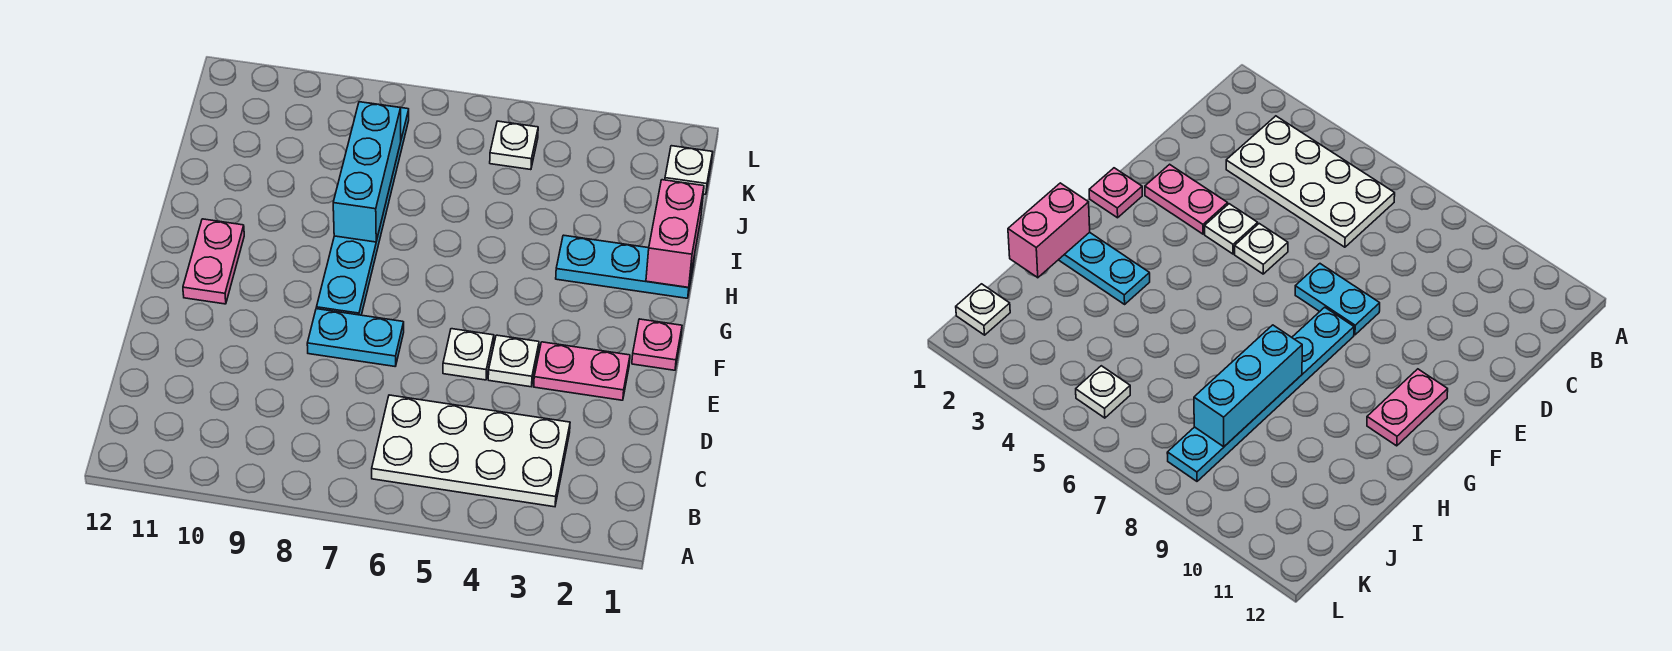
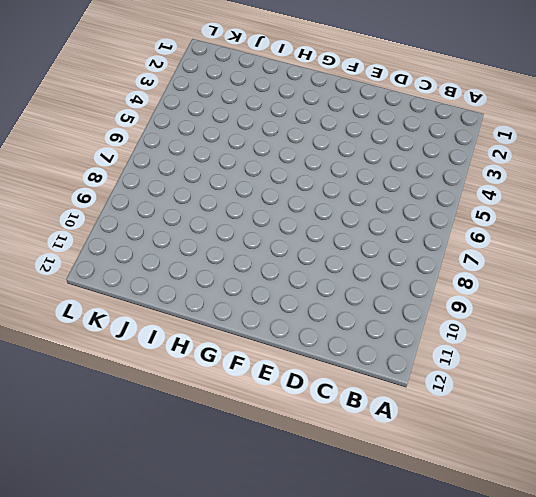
none -> white 2x4 plate [372,395,570,507]
none -> pink 1x2 plate [534,342,630,400]
none -> white 1x1 plate [488,335,539,387]

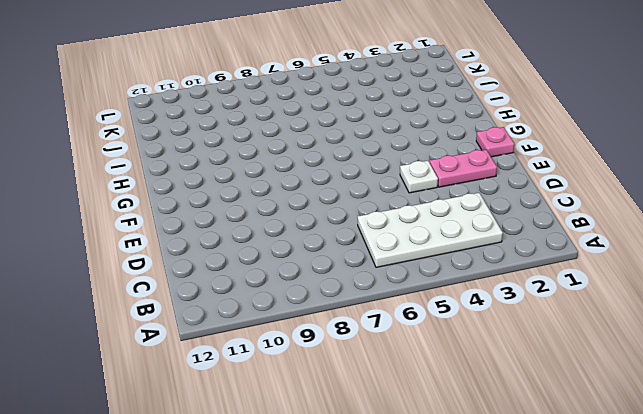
none -> white 1x1 plate [443,329,494,380]
none -> cyan 1x2 plate [307,309,404,366]
none -> cyan 1x6 plate [316,108,409,315]

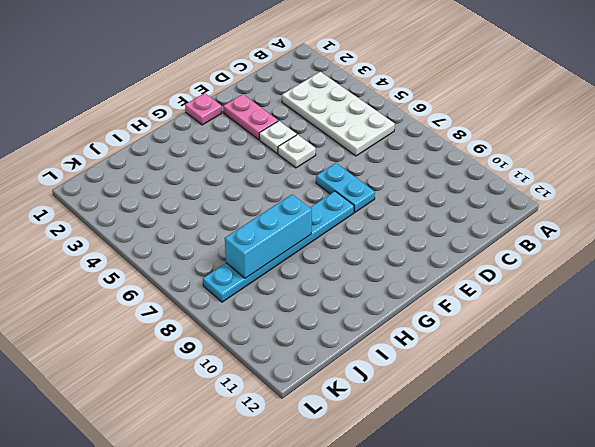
none -> pink 1x2 plate [183,219,244,304]
none -> cyan 1x3 plate [556,235,694,298]
none -> white 1x1 plate [665,146,713,194]

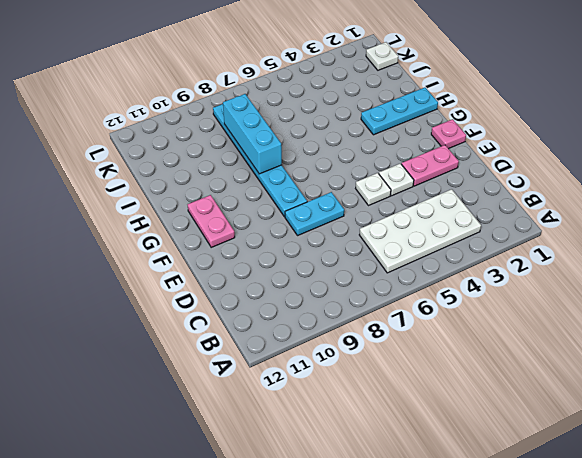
none -> white 1x1 plate [490,121,538,170]
none -> pink 1x2 brick [646,180,704,288]

